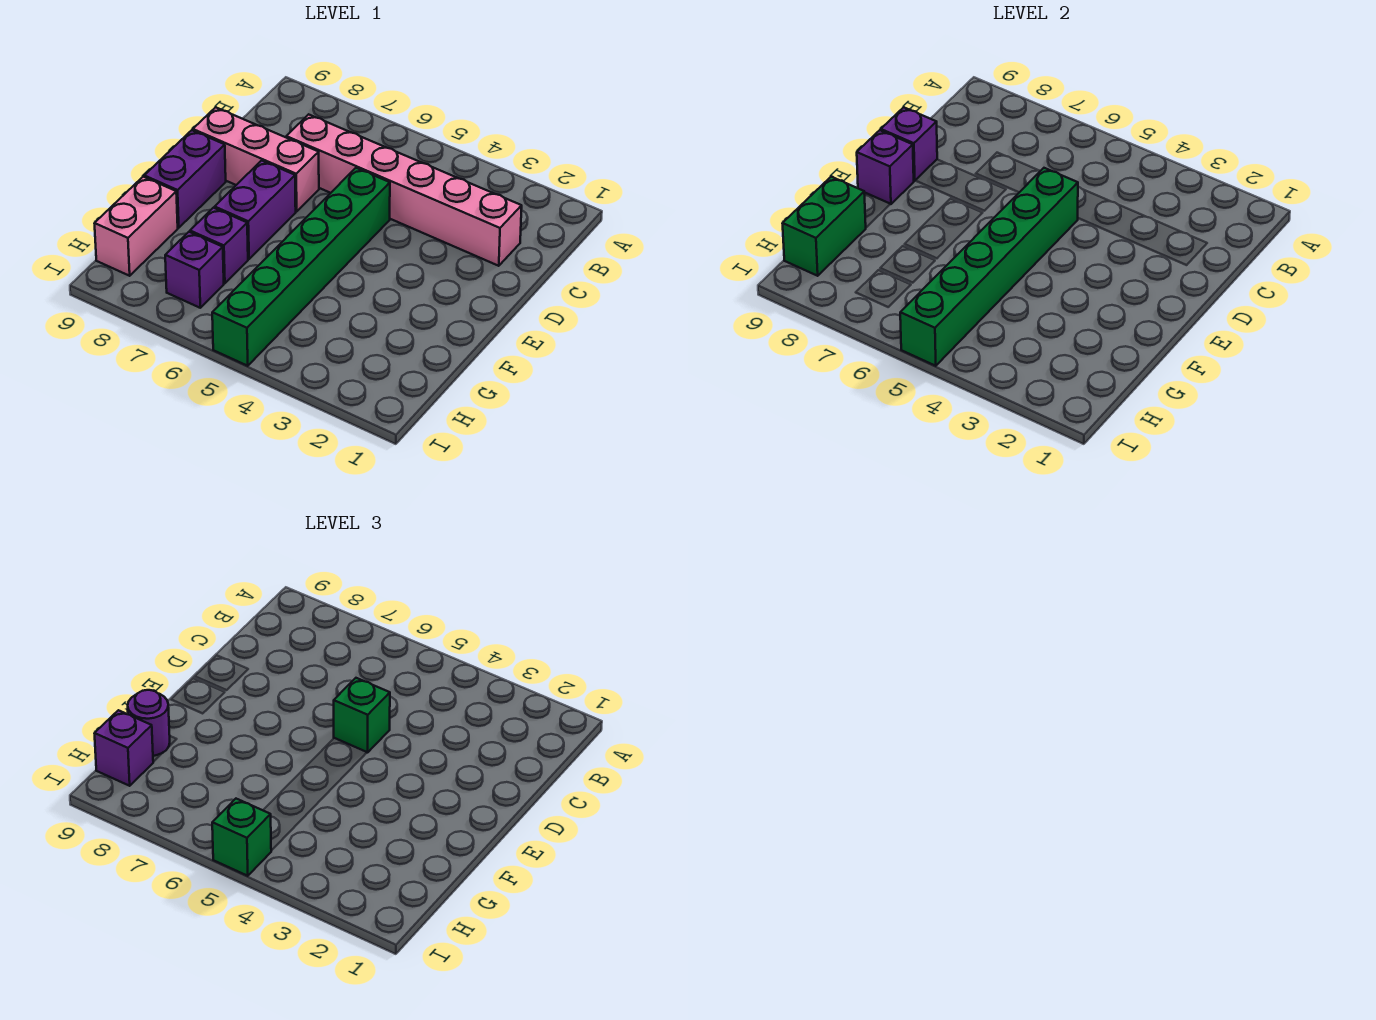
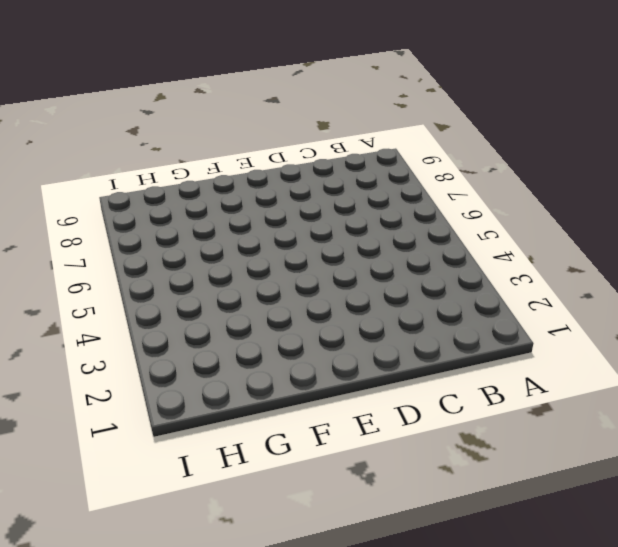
none -> pink 1x6 brick [286,114,522,266]
none -> green 1x6 brick [212,168,390,366]
none -> pink 1x3 brick [193,107,319,211]

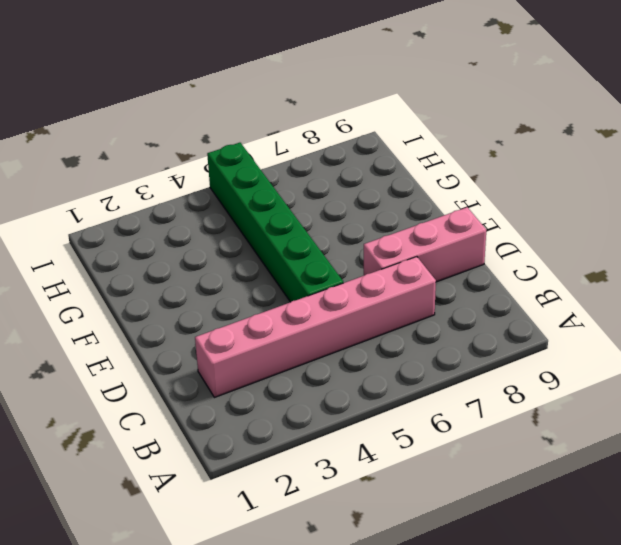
none -> purple 1x2 brick [215,161,296,259]
none -> purple 1x2 brick [144,130,226,228]
none -> purple 1x1 brick [190,208,248,283]

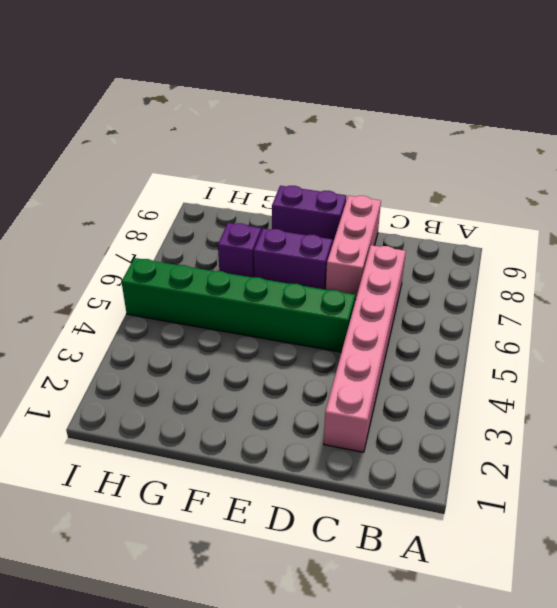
none -> pink 1x2 brick [94,177,178,276]
none -> purple 1x1 brick [165,232,224,308]
none -> green 1x6 brick [900,168,1078,366]

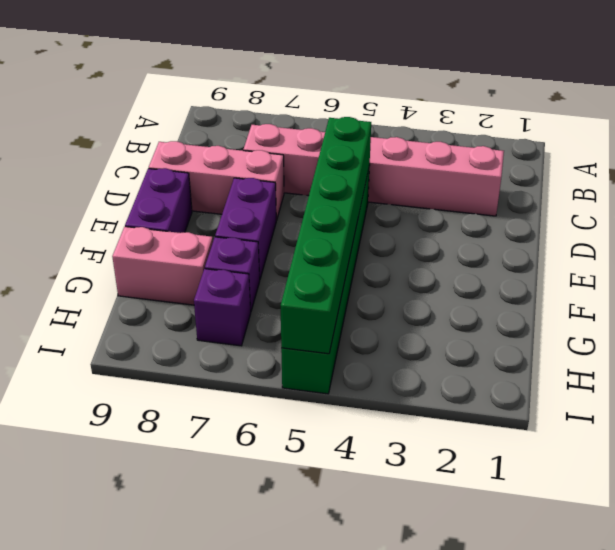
pink 1x2 brick [112,227,213,305] -> pink 1x2 brick turned to [94,177,178,276]
none -> purple 1x1 brick [881,107,937,181]
none -> purple 1x1 brick [857,130,914,204]
none -> green 1x2 brick [782,177,866,276]

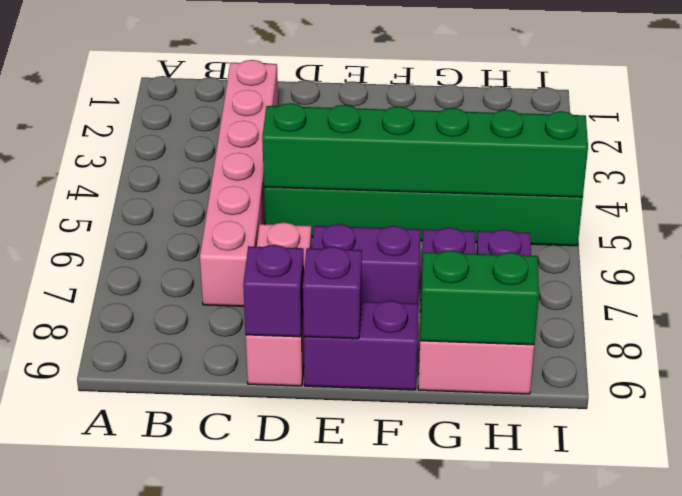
none -> green 1x1 brick [334,678,390,753]
none -> purple 1x1 round brick [128,690,170,756]
none -> purple 1x1 brick [94,710,153,786]

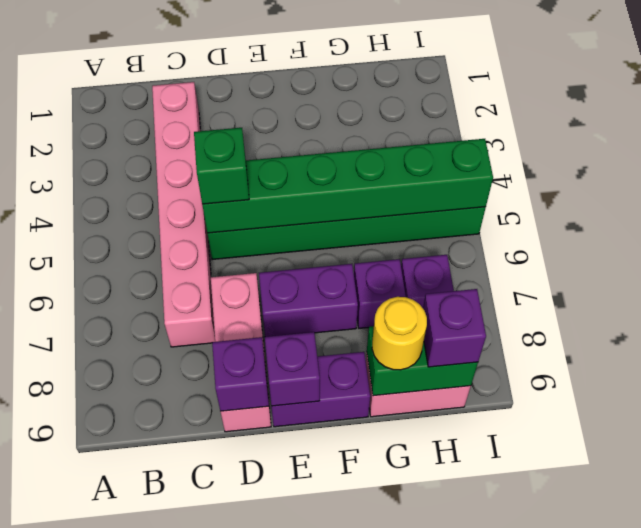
yellow 1x1 round brick [372,297,427,370] -> purple 1x1 round brick [128,690,170,756]
none -> green 1x1 brick [212,799,271,876]

